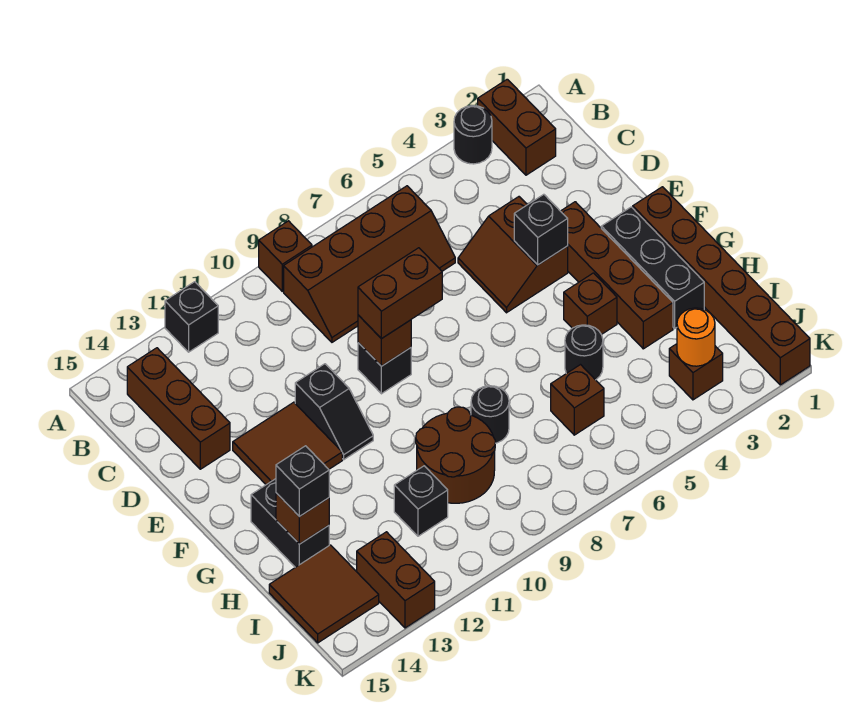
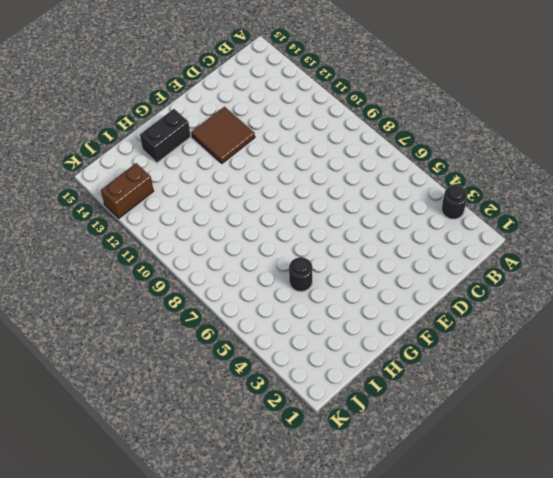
none -> brown 1x2 brick [478,79,556,175]
none -> brown 1x1 brick [259,221,312,291]
none -> black 1x1 brick [165,282,218,352]

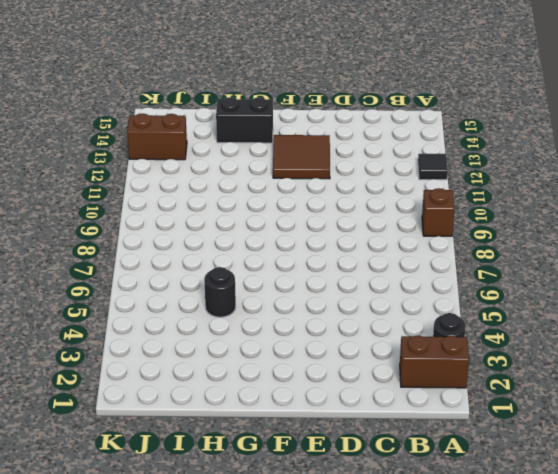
black 1x1 tile [418,154,448,180] -> black 1x1 brick [165,282,218,352]
none -> brown 2x4 slope [284,186,455,342]
none -> brown 1x3 brick [127,348,230,469]
none -> brown 2x2 slope [458,197,568,313]

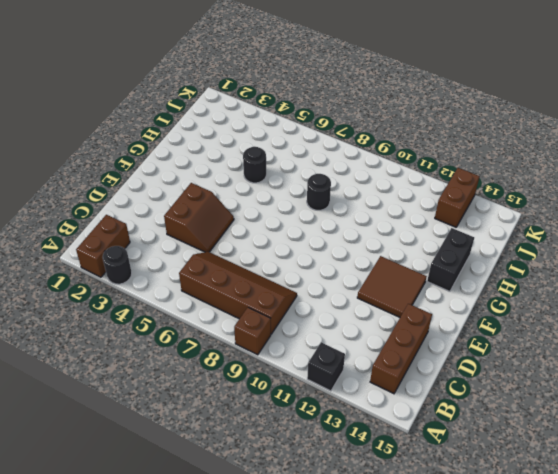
none -> brown 1x4 brick [561,202,673,349]
none -> black 1x1 brick [358,343,411,394]
none -> black 1x2 slope [295,364,373,460]

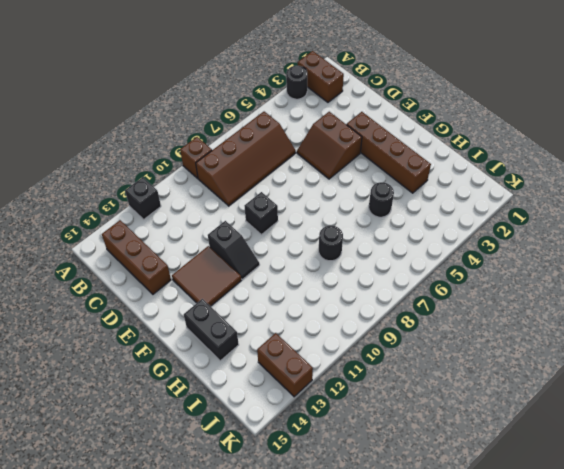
none -> brown 1x6 brick [633,187,810,385]
none -> black 1x3 brick [601,207,704,328]
none -> brown 1x1 brick [564,273,617,335]

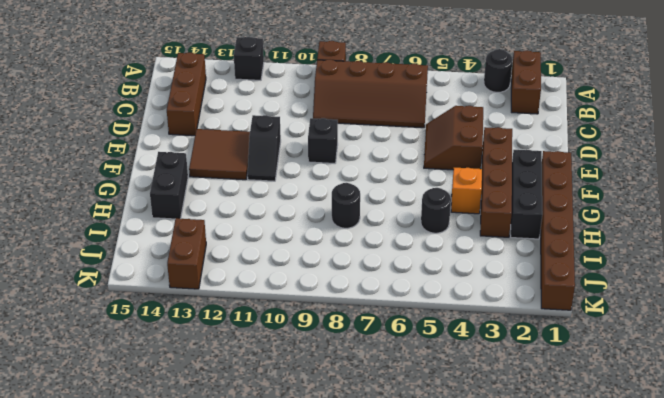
orange 1x1 brick [451,168,482,214] -> brown 1x1 brick [564,273,617,335]
none -> brown 2x2 round brick [416,407,495,503]
none -> brown 1x1 brick [551,365,604,435]
none -> black 1x1 brick [394,466,448,536]

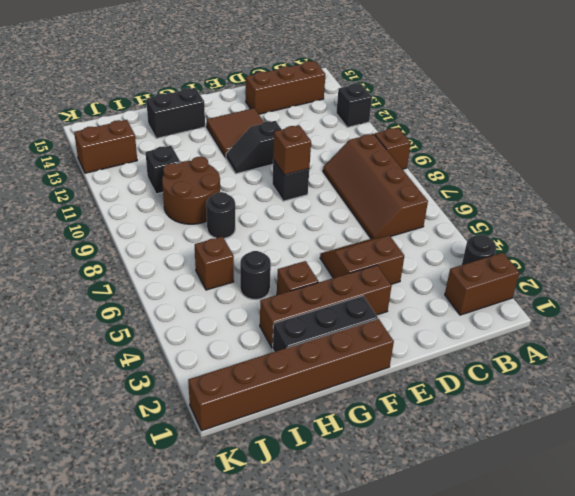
none -> brown 2x2 tile [269,545,379,643]
none -> brown 1x1 brick [669,344,723,400]
none -> black 1x1 brick [514,194,568,265]

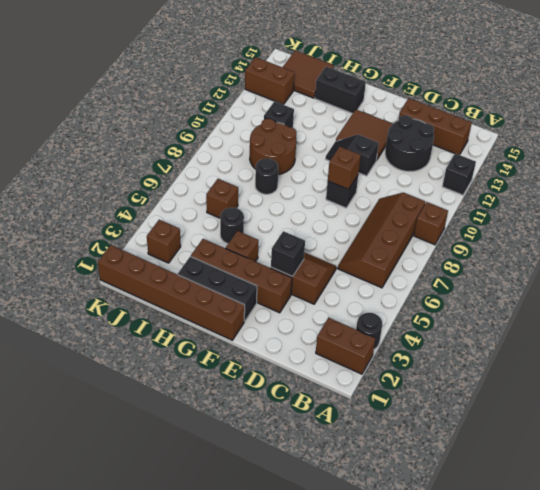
black 2x2 round brick [385,115,434,171] -> none
none -> brown 1x1 brick [276,493,329,544]
none -> orange 1x1 round brick [677,308,715,366]
none -> brown 1x2 brick [358,248,442,339]

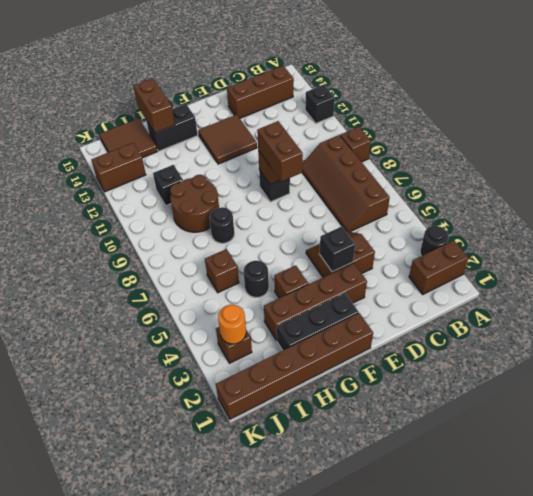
brown 1x2 brick [133,78,175,133] -> brown 1x1 brick [276,493,329,544]
none -> black 1x2 slope [295,364,373,460]
none -> black 1x1 brick [276,446,329,517]

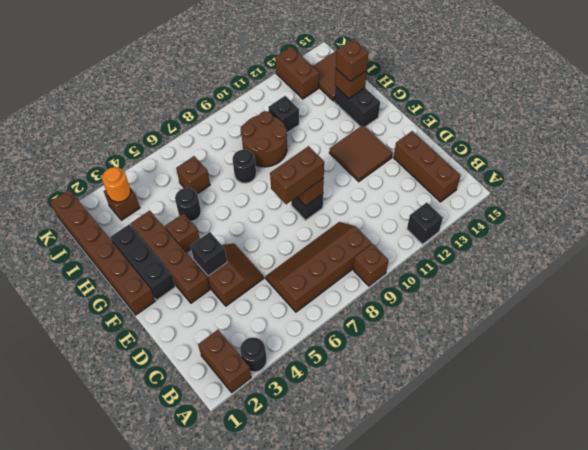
brown 1x1 brick [336,39,368,81] -> black 1x1 brick [276,446,329,517]
none -> black 1x2 slope [295,364,373,460]

